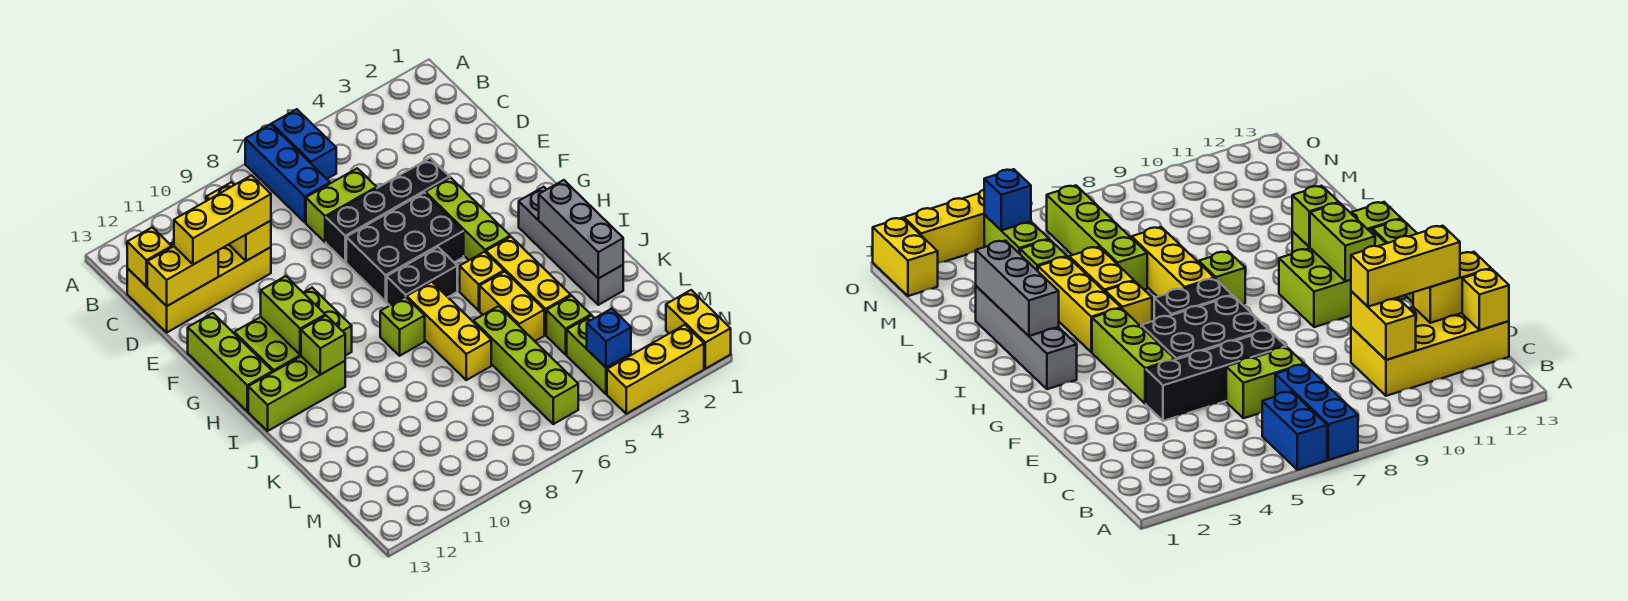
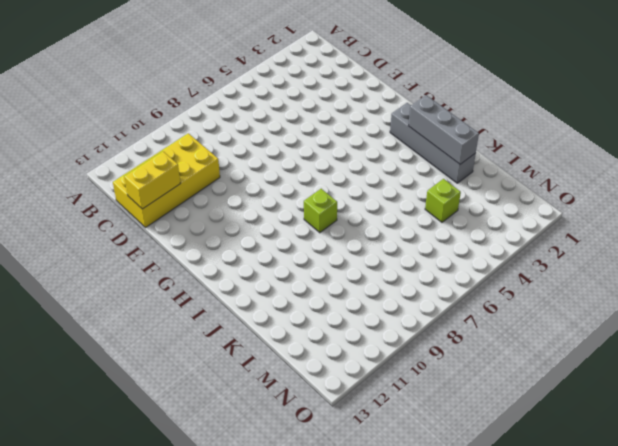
none -> blue 1x2 brick [272,109,336,179]
none -> blue 1x3 brick [245,124,330,222]
none -> lime 1x2 brick [306,168,377,242]
none -> black 1x4 brick [326,158,450,262]

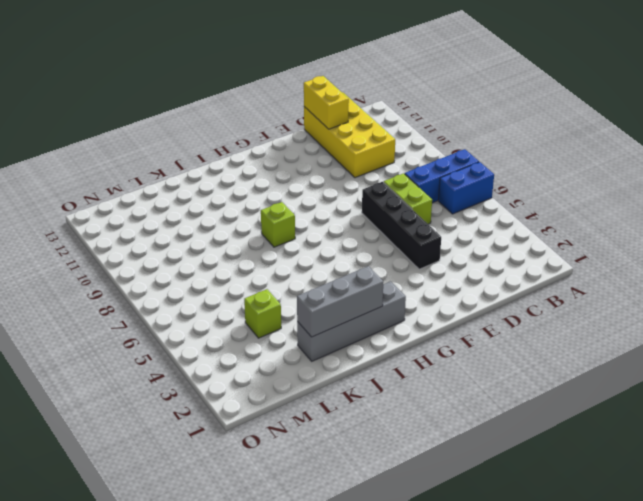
none -> lime 1x3 brick [425,178,510,260]
none -> black 2x3 brick [346,193,464,301]
none -> lime 1x3 brick [188,313,272,411]
none -> lime 2x3 brick [234,288,352,372]

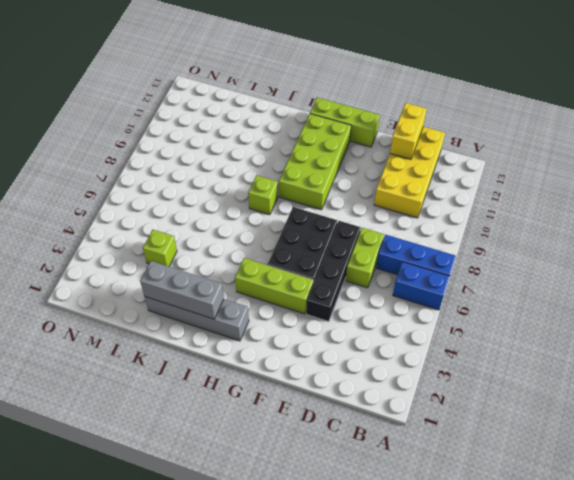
lime 2x4 brick [279,114,351,210] -> lime 2x3 brick [234,288,352,372]
none -> black 1x2 brick [387,247,457,305]
none -> yellow 1x3 brick [486,237,571,335]
none -> yellow 1x1 brick [460,252,504,311]
none -> yellow 1x3 brick [407,282,491,380]

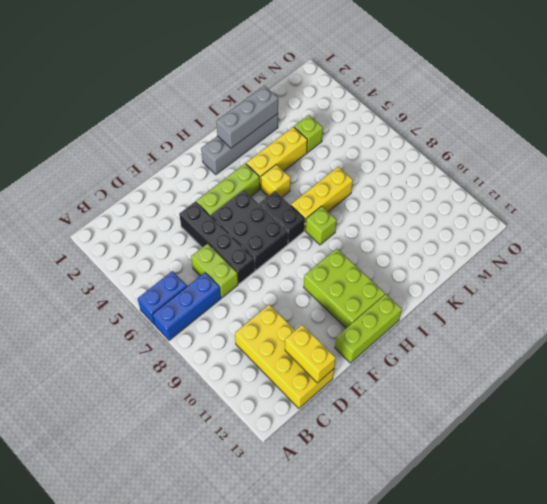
none -> lime 1x3 brick [248,356,345,431]
none -> yellow 1x2 brick [480,271,544,341]
none -> lime 1x4 brick [473,306,578,424]
none -> lime 1x2 brick [567,315,631,394]

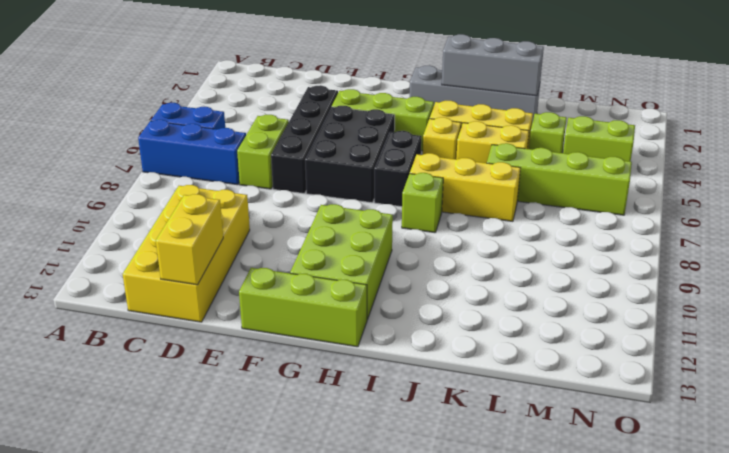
none -> lime 1x3 brick [248,356,345,431]
none -> yellow 1x2 brick [666,290,731,369]
none -> yellow 1x3 brick [607,325,704,414]
none -> yellow 1x2 brick [206,182,271,261]

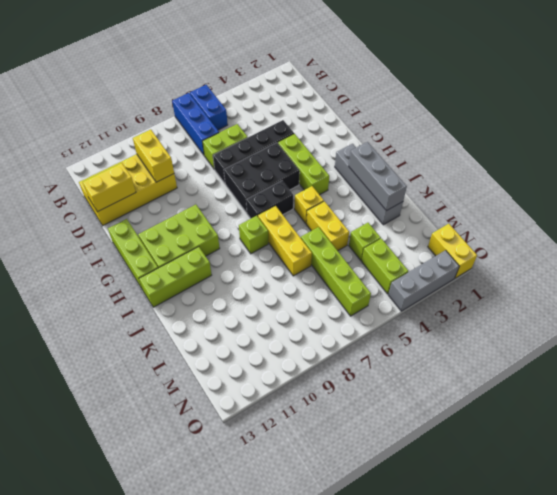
grey 1x3 brick [388,250,459,311] -> yellow 1x3 brick [607,325,704,414]
none -> yellow 1x3 brick [486,237,571,335]
none -> yellow 1x1 brick [127,227,172,286]
none -> lime 1x2 brick [261,276,325,355]
none -> lime 1x1 brick [301,316,345,375]

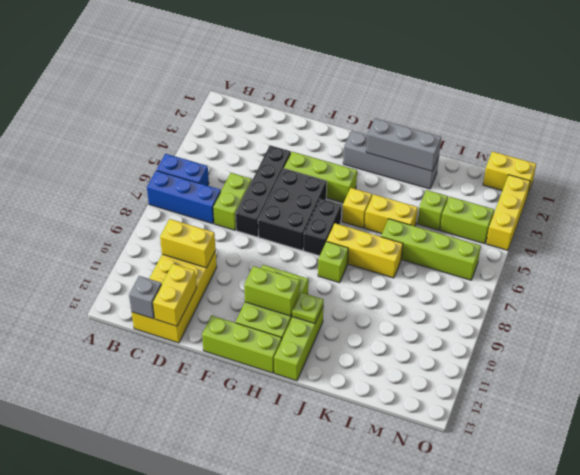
grey 1x1 brick [129,276,162,319] -> yellow 1x1 brick [127,227,172,286]
lime 1x1 plate [292,293,324,324] -> lime 1x1 brick [301,316,345,375]
none -> yellow 1x3 brick [486,237,571,335]
none -> blue 1x1 brick [587,309,631,368]
none -> yellow 1x3 brick [174,175,271,265]

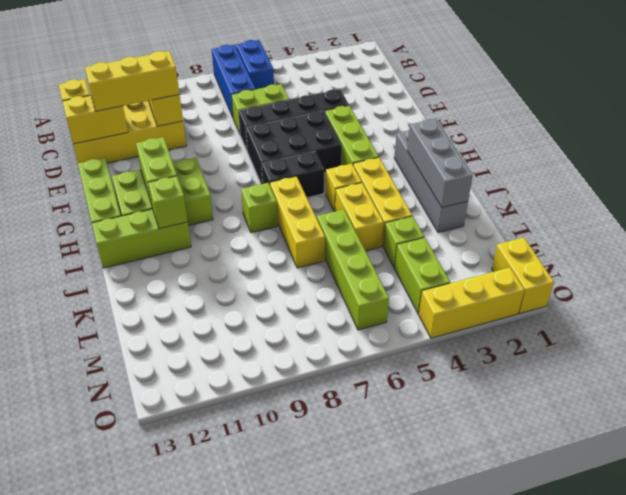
none -> blue 1x1 brick [587,309,631,368]

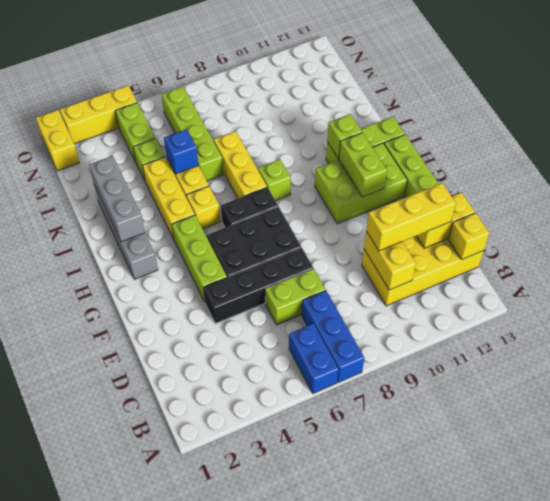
blue 1x1 brick [164,129,198,174] -> blue 1x1 brick moved to [587,309,631,368]

